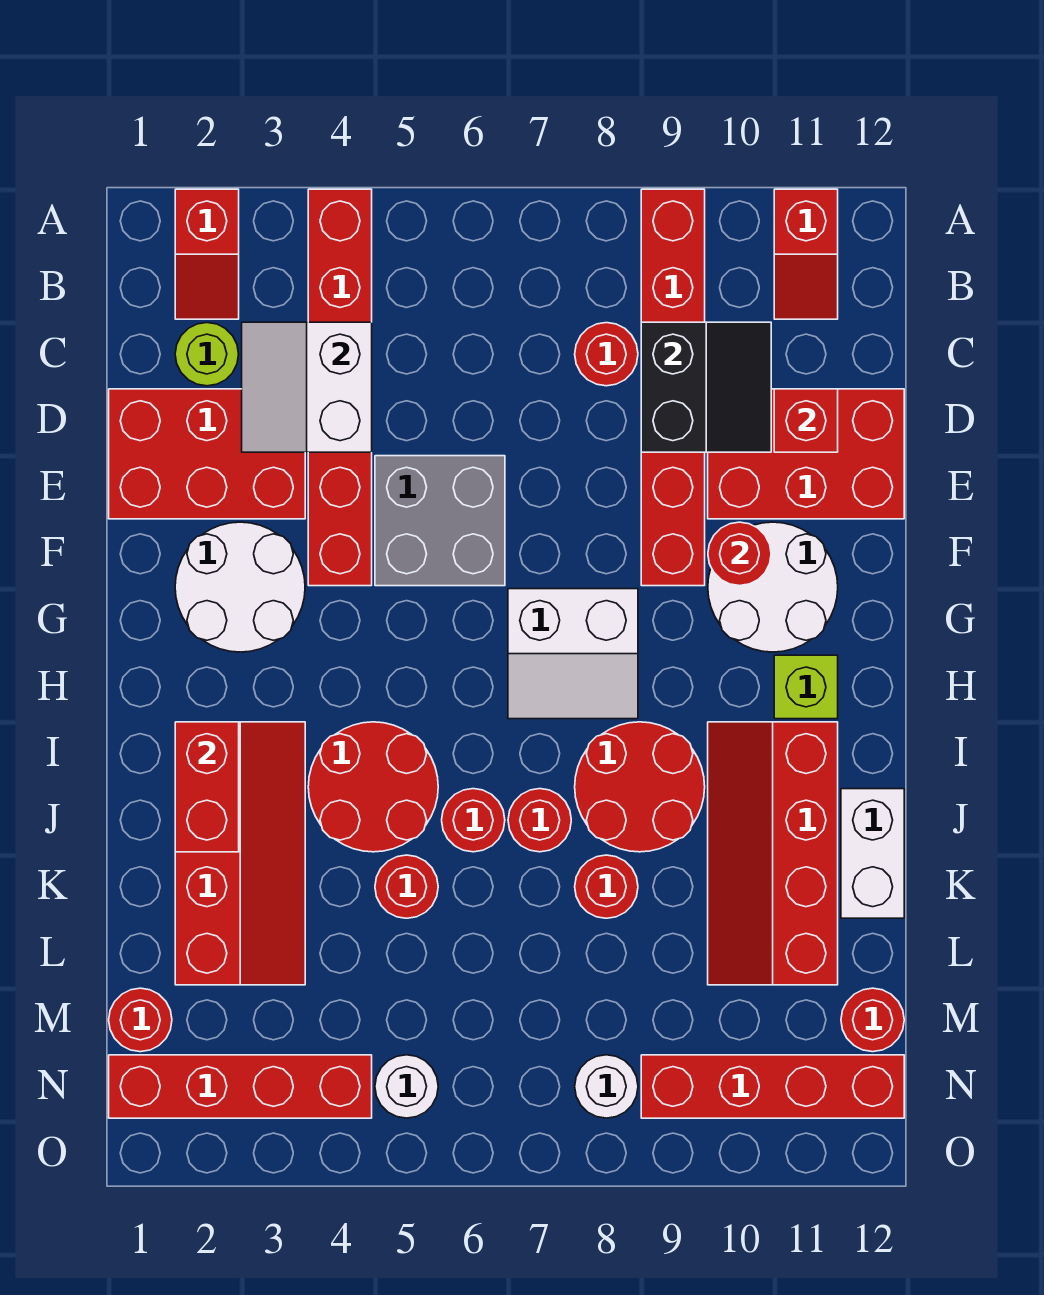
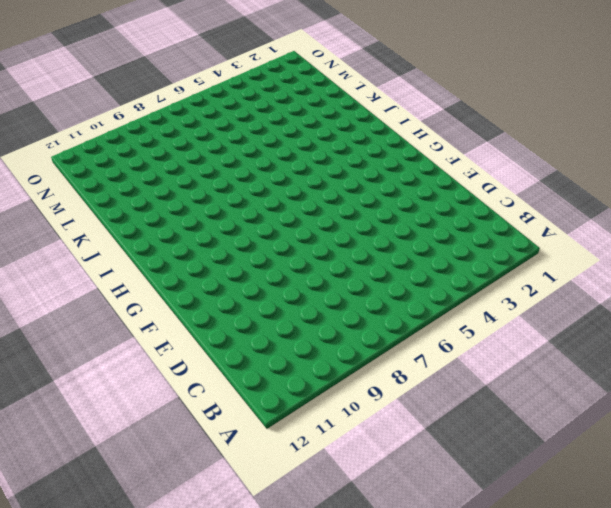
none -> red 1x2 slope [175,189,239,319]
none -> red 1x6 brick [308,189,372,586]
none -> red 1x6 brick [641,189,705,586]
none -> red 1x2 slope [774,189,838,319]

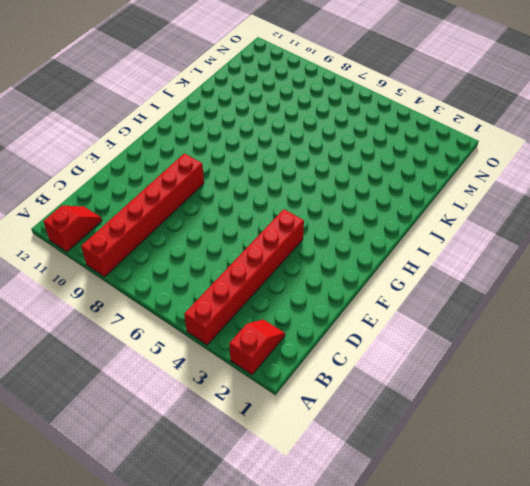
none -> lime 1x1 round brick [175,323,239,386]
none -> red 1x1 round brick [575,323,638,386]
none -> red 2x3 brick [109,389,305,519]
none -> red 2x3 brick [708,389,904,519]

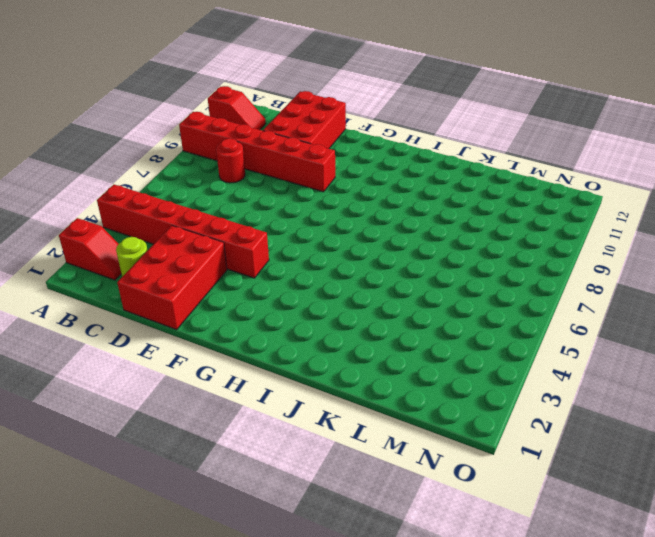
none -> grey 2x2 brick [375,456,505,586]
none -> white 2x2 round brick [175,522,305,652]
none -> white 2x2 round brick [708,522,838,652]
none -> white 2x2 slope [508,589,638,719]

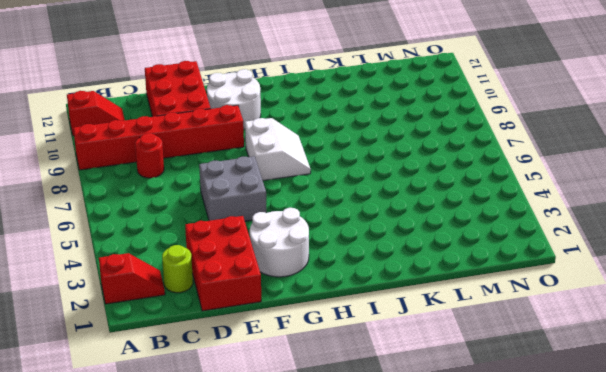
none -> red 1x6 brick [308,189,372,586]
none -> lime 1x1 brick [774,655,838,719]
none -> red 2x4 slope [175,722,305,985]
none -> red 2x2 round brick [308,722,438,852]

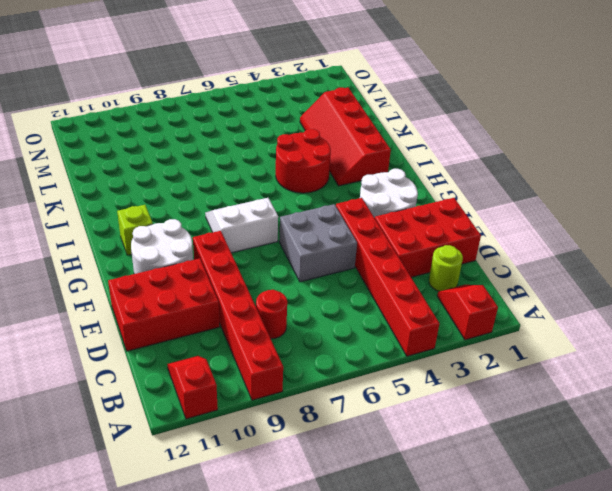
none -> red 2x2 round brick [575,722,705,852]
none -> red 2x4 slope [708,722,838,985]
none -> red 1x1 round brick [442,789,505,852]
none -> red 1x1 round brick [508,789,571,852]

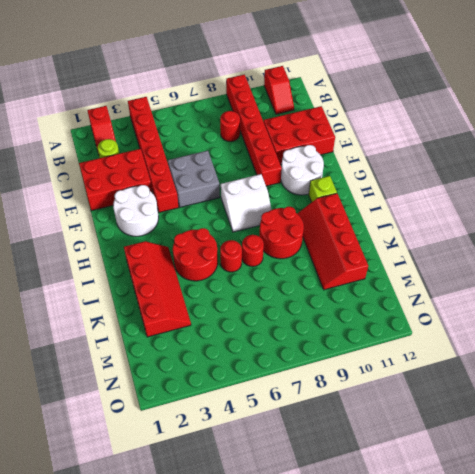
none -> white 1x2 brick [841,789,904,918]
none -> red 1x1 round brick [375,855,438,918]
none -> red 1x1 round brick [575,855,638,918]
none -> red 1x1 round brick [109,988,172,1052]

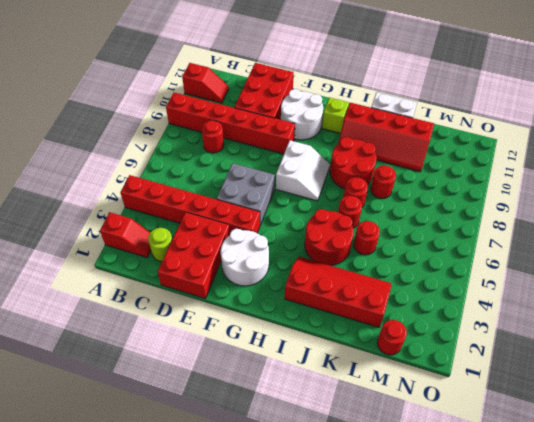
none -> red 1x1 round brick [841,988,904,1052]
none -> red 1x4 brick [109,1055,372,1118]
none -> white 1x1 round brick [375,1055,438,1118]
none -> white 1x1 round brick [575,1055,638,1118]

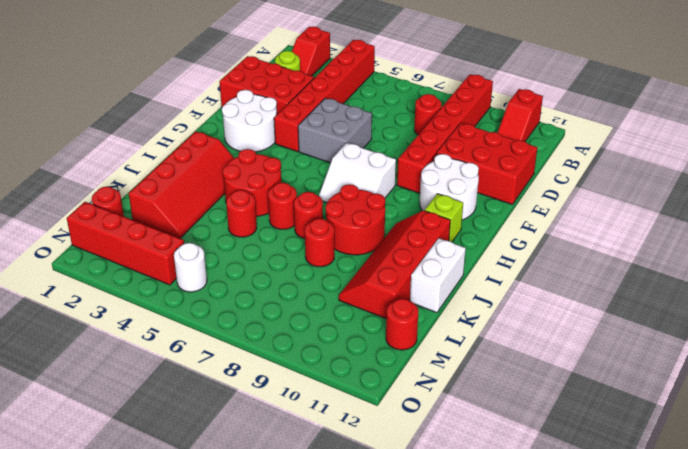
none -> white 1x1 round brick [575,1055,638,1118]
none -> red 1x4 brick [641,1055,904,1118]
none -> white 2x2 slope [242,322,372,452]
none -> black 2x2 slope [641,322,771,452]

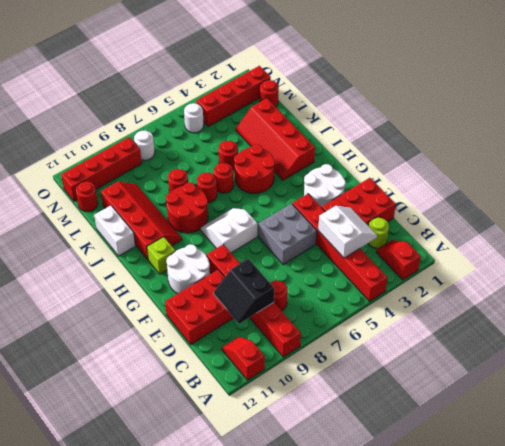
none -> red 1x1 brick [774,389,838,452]
none -> red 1x1 round brick [708,522,771,586]
none -> red 1x2 brick [175,722,239,852]

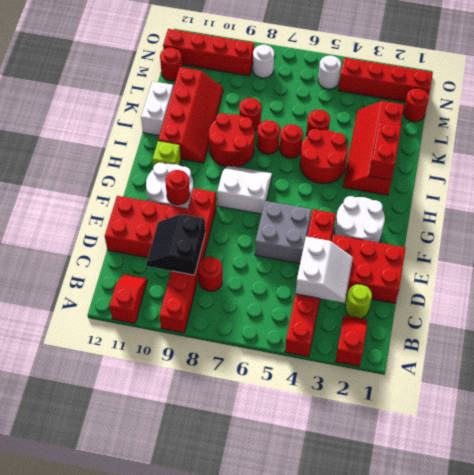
none -> red 1x1 brick [774,389,838,452]

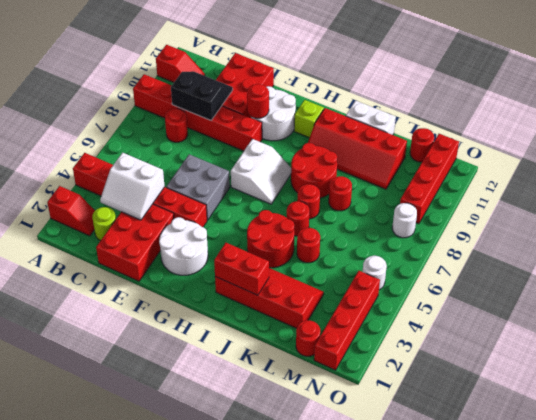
none -> red 1x1 brick [774,389,838,452]

